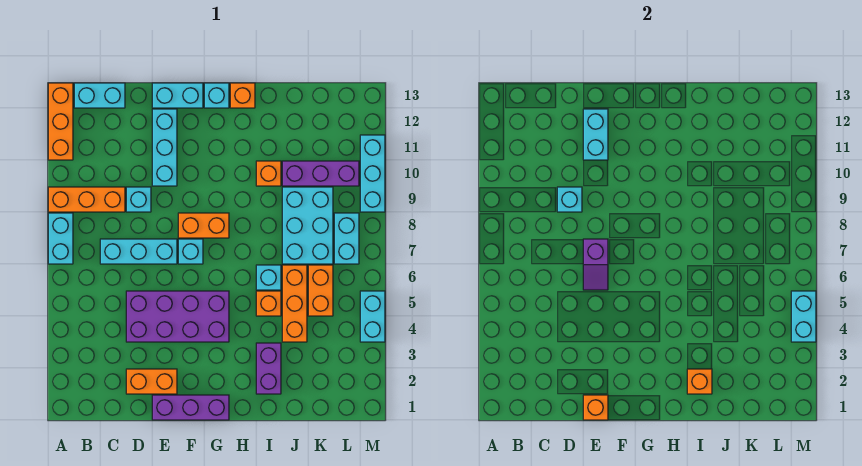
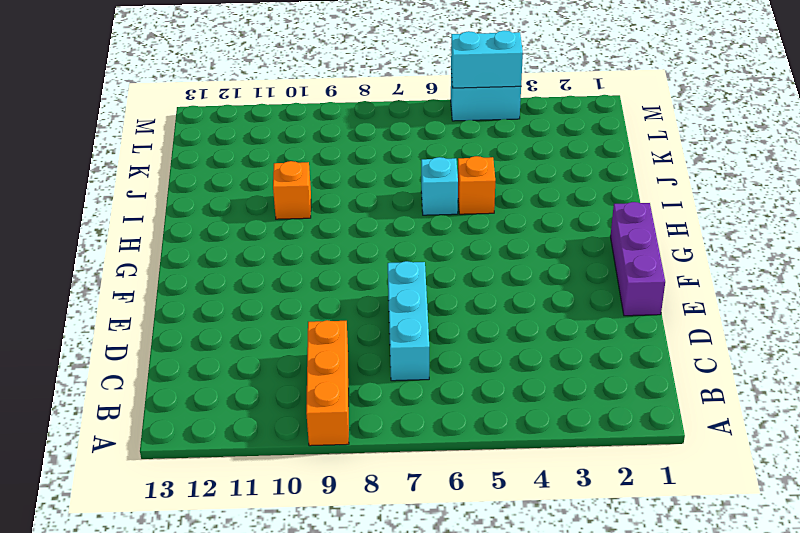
none -> cyan 1x2 brick [48,213,73,264]
none -> orange 1x3 brick [48,83,73,160]
none -> cyan 1x2 brick [74,83,125,108]
none -> orange 1x2 brick [126,369,177,394]

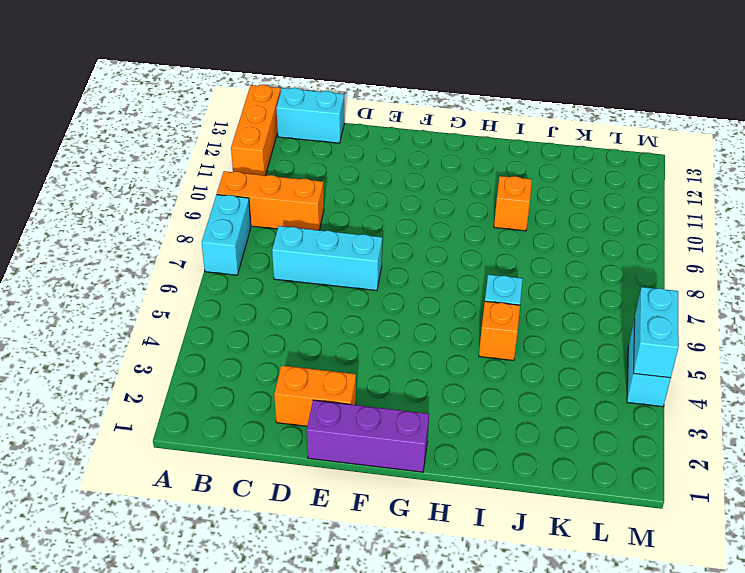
none -> purple 2x4 brick [126,291,229,342]
none -> cyan 1x1 brick [126,187,151,212]
none -> cyan 1x3 brick [152,109,177,186]
none -> cyan 1x2 brick [152,83,203,108]

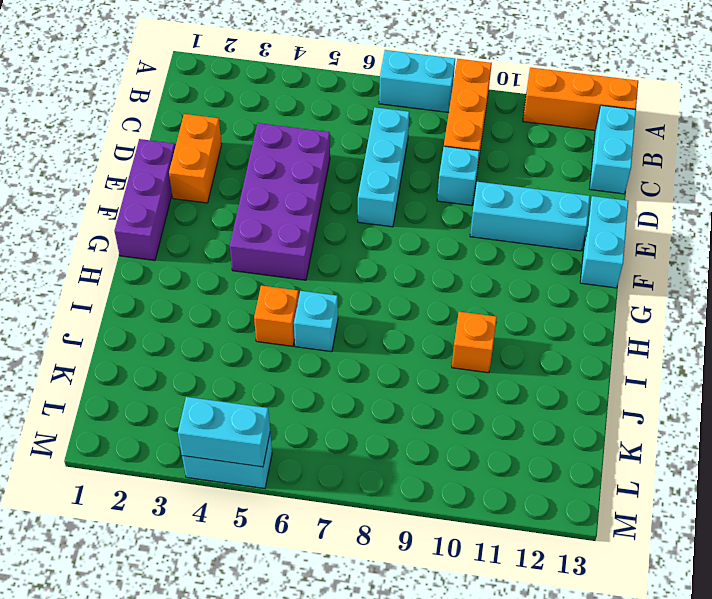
none -> cyan 1x1 brick [178,239,203,264]
none -> orange 1x2 brick [178,213,229,238]
none -> cyan 1x1 brick [204,83,229,108]
none -> orange 1x1 brick [230,83,255,108]

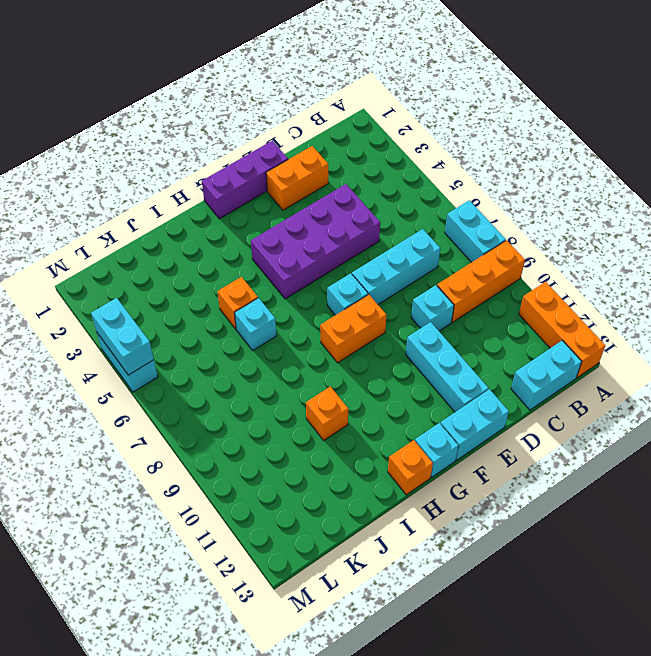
none -> purple 1x2 brick [256,343,281,394]
none -> orange 1x3 brick [282,265,307,342]
none -> cyan 2x3 brick [282,187,333,264]
none -> purple 1x3 brick [282,161,359,186]

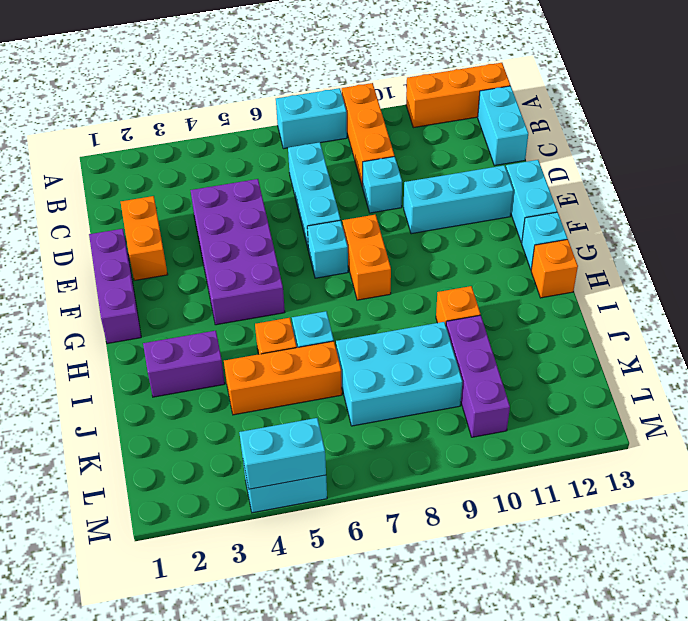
none -> orange 1x2 brick [308,265,333,316]
none -> cyan 1x2 brick [334,213,359,264]
none -> cyan 1x3 brick [360,135,385,212]
none -> cyan 1x1 brick [557,187,582,212]

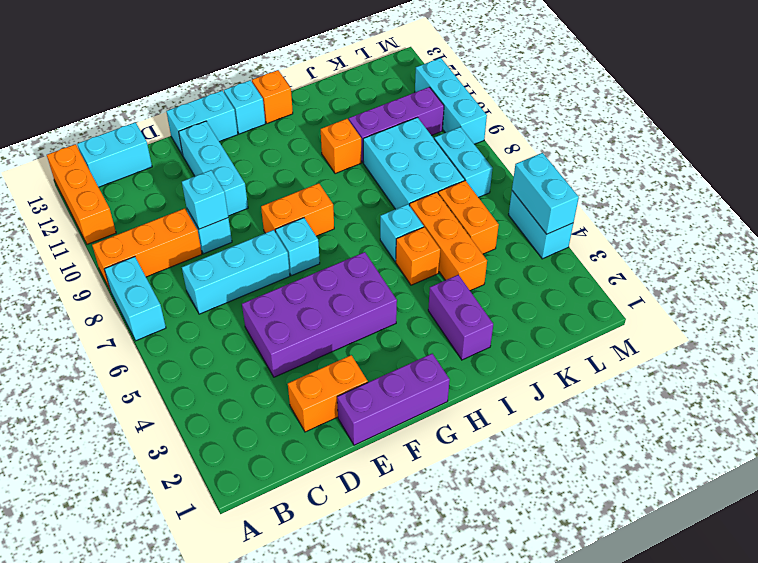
none -> orange 1x1 brick [583,395,608,420]
none -> purple 1x2 slope [583,239,608,290]
none -> cyan 1x2 brick [583,109,608,160]
none -> orange 1x1 brick [687,369,712,394]

